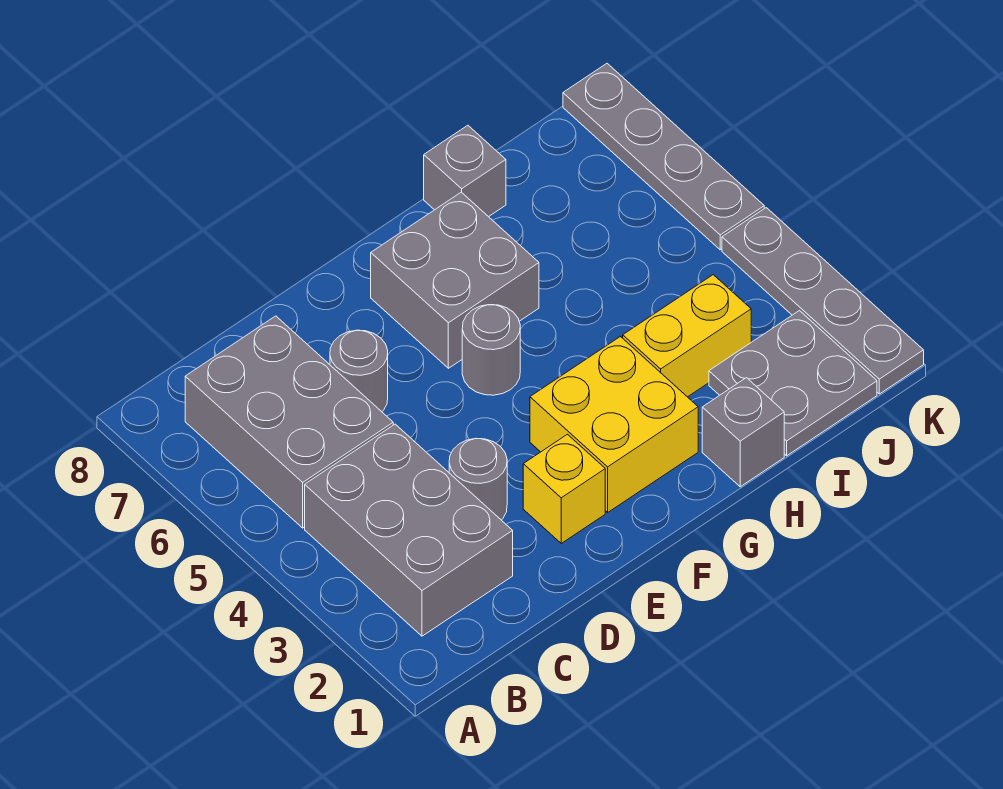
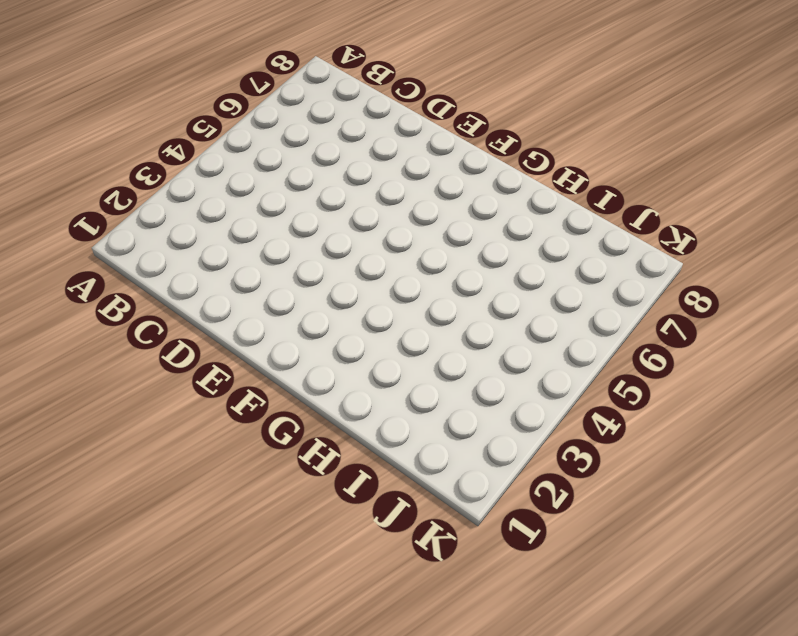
none -> grey 2x3 brick [305,424,513,636]
none -> grey 2x3 brick [185,316,393,528]
none -> grey 1x1 round brick [449,439,507,520]

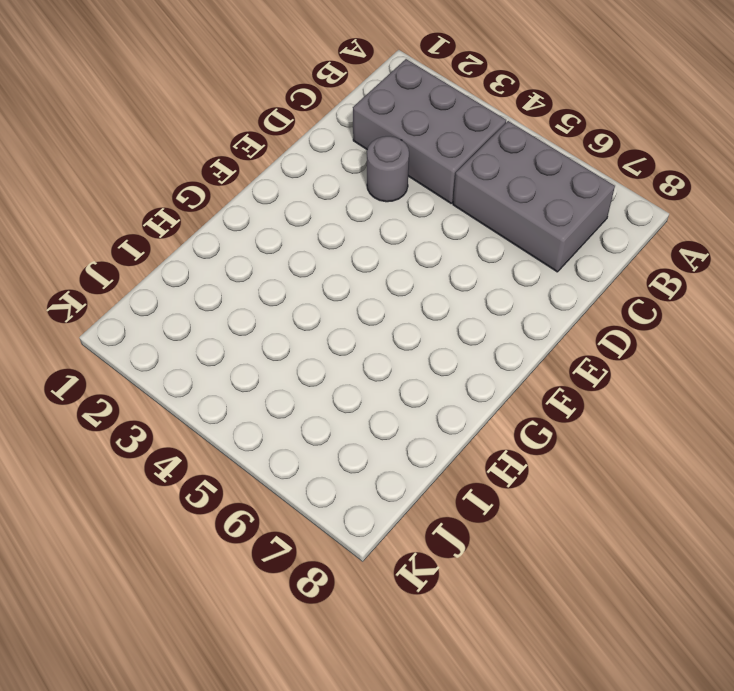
none -> grey 1x1 round brick [330,330,388,412]
none -> yellow 1x1 brick [523,434,605,543]
none -> yellow 2x2 brick [530,337,698,512]

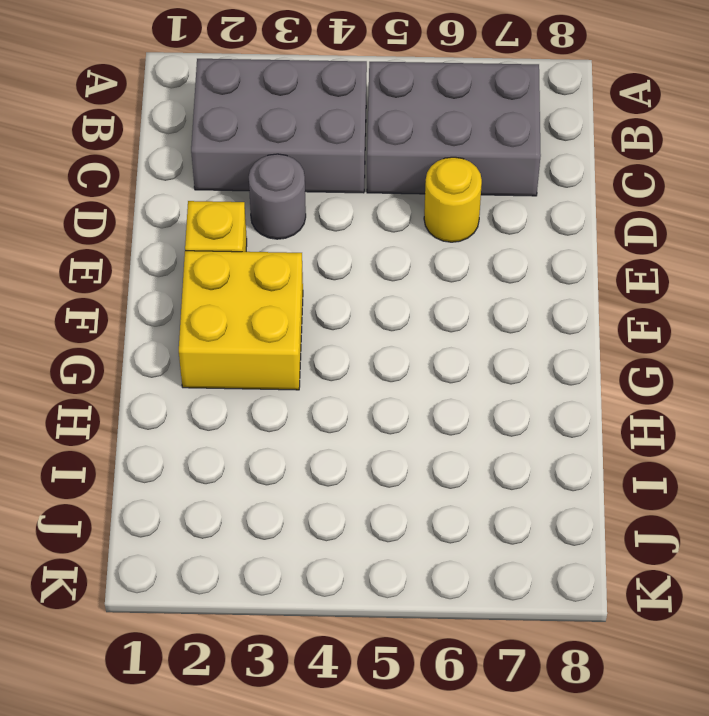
yellow 1x1 round brick [424,157,482,242] -> grey 1x1 round brick [330,330,388,412]
none -> grey 1x1 round brick [462,305,520,395]
none -> grey 2x2 brick [371,192,539,368]
none -> grey 1x1 brick [702,378,784,487]

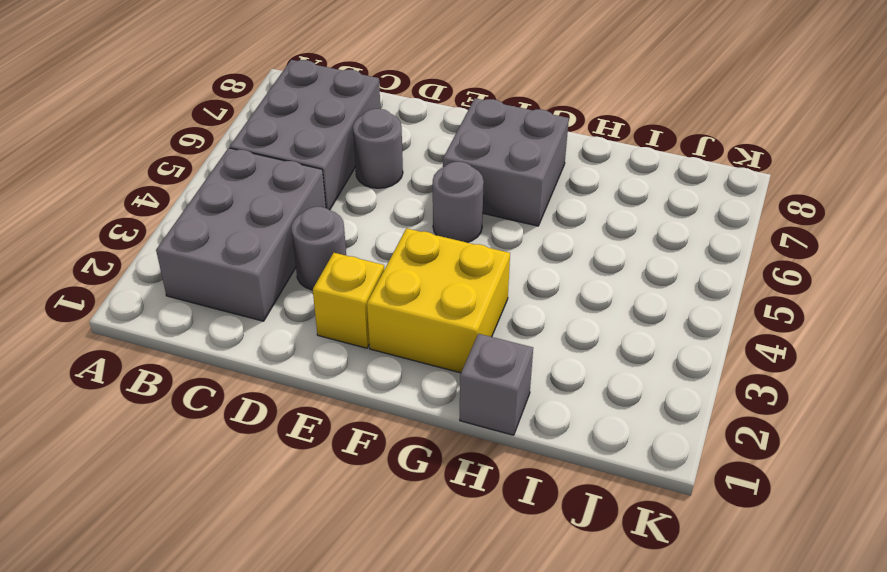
none -> yellow 1x2 brick [623,275,751,397]
none -> grey 1x1 brick [424,125,506,217]
none -> grey 2x2 plate [709,311,877,456]

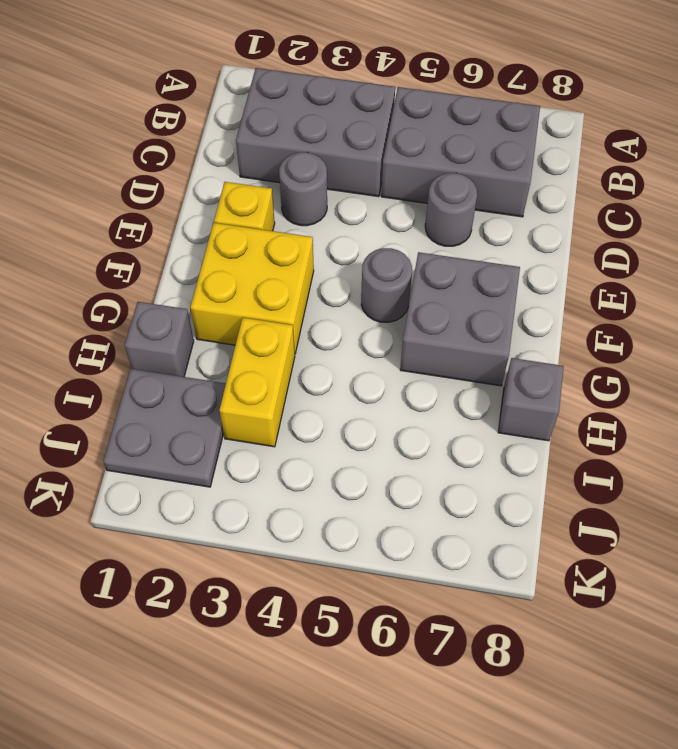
none -> grey 1x4 plate [722,208,924,394]
none -> grey 1x4 plate [563,63,764,250]

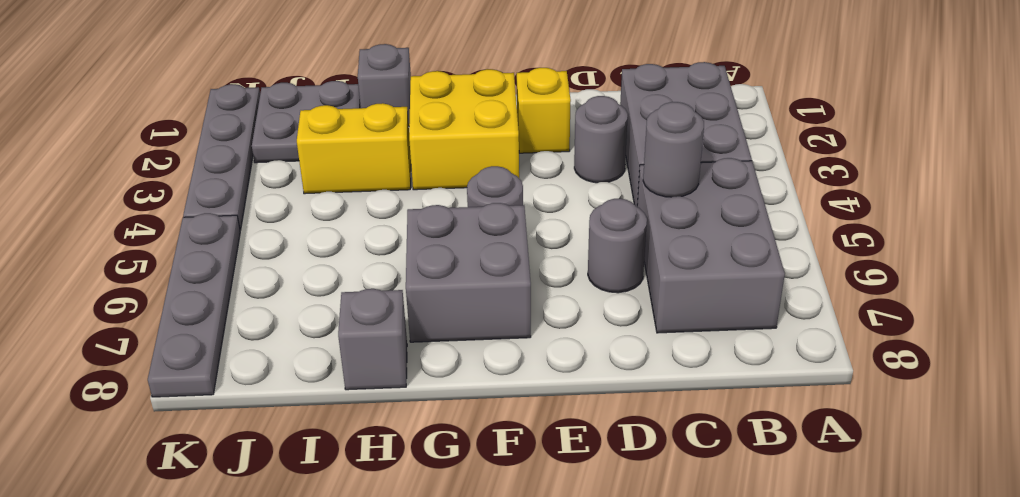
grey 1x1 round brick [643,102,704,197] -> none

